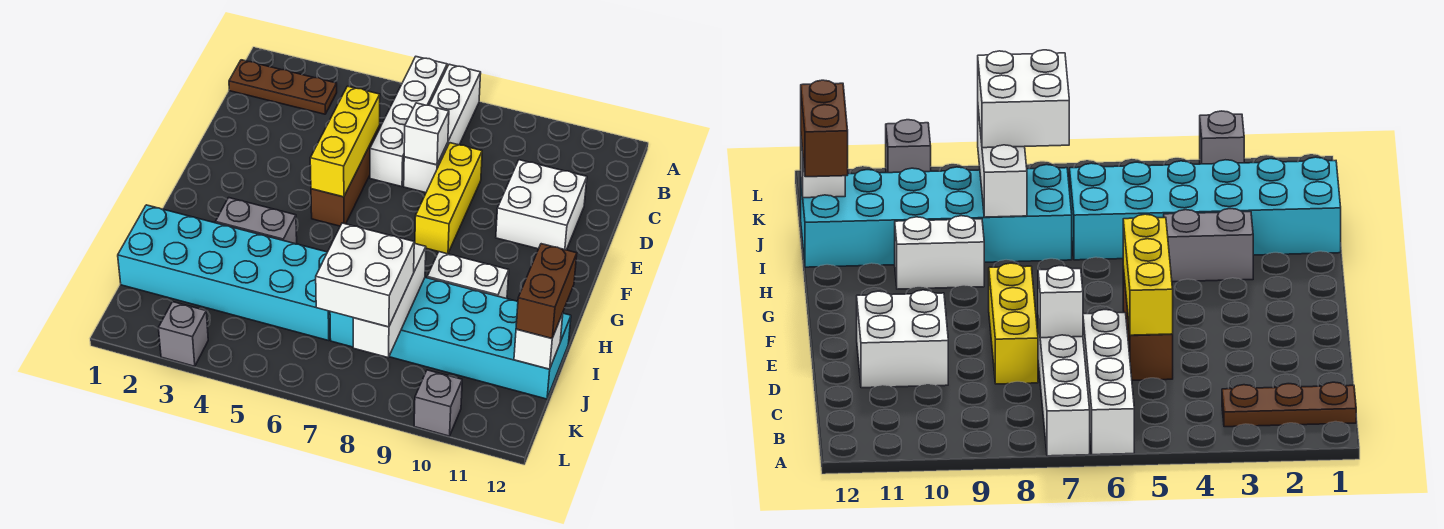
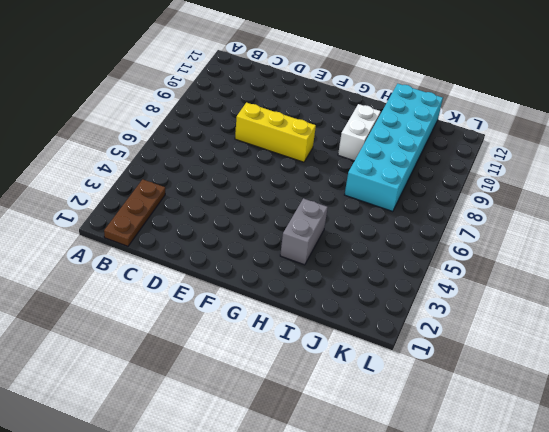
none -> white 1x4 brick [370,57,447,187]
none -> white 1x4 brick [404,64,481,193]
none -> brown 1x3 brick [311,126,380,226]

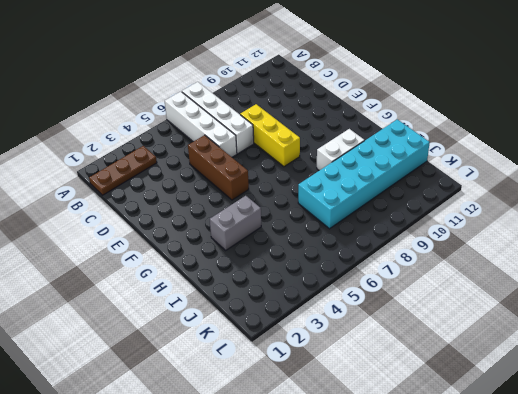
none -> white 2x2 brick [496,160,587,250]
none -> cyan 2x6 brick [118,205,330,340]
none -> grey 1x1 brick [159,302,208,366]

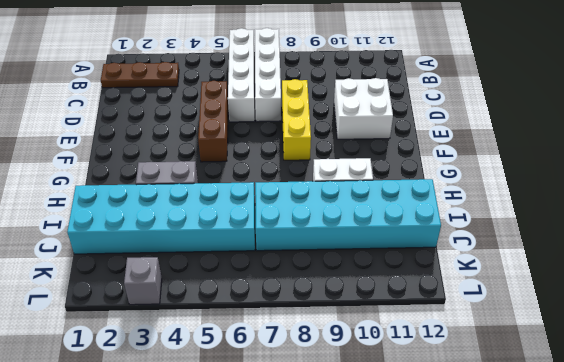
none -> grey 1x1 brick [414,370,462,436]
none -> yellow 1x3 brick [310,86,380,197]
none -> white 1x1 brick [404,103,449,165]

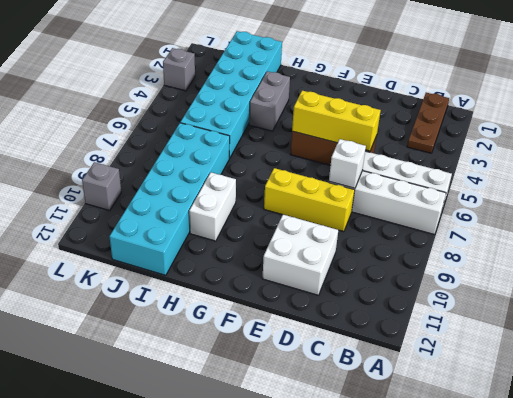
none -> white 1x3 brick [353,243,426,357]
none -> white 1x1 brick [514,313,563,369]
none -> brown 1x2 brick [516,244,577,338]

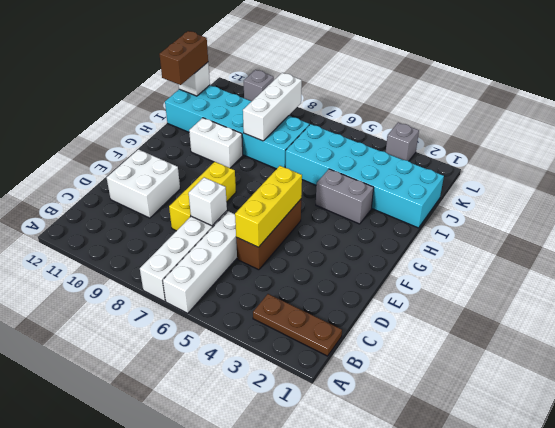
none -> white 2x2 brick [316,223,414,327]

